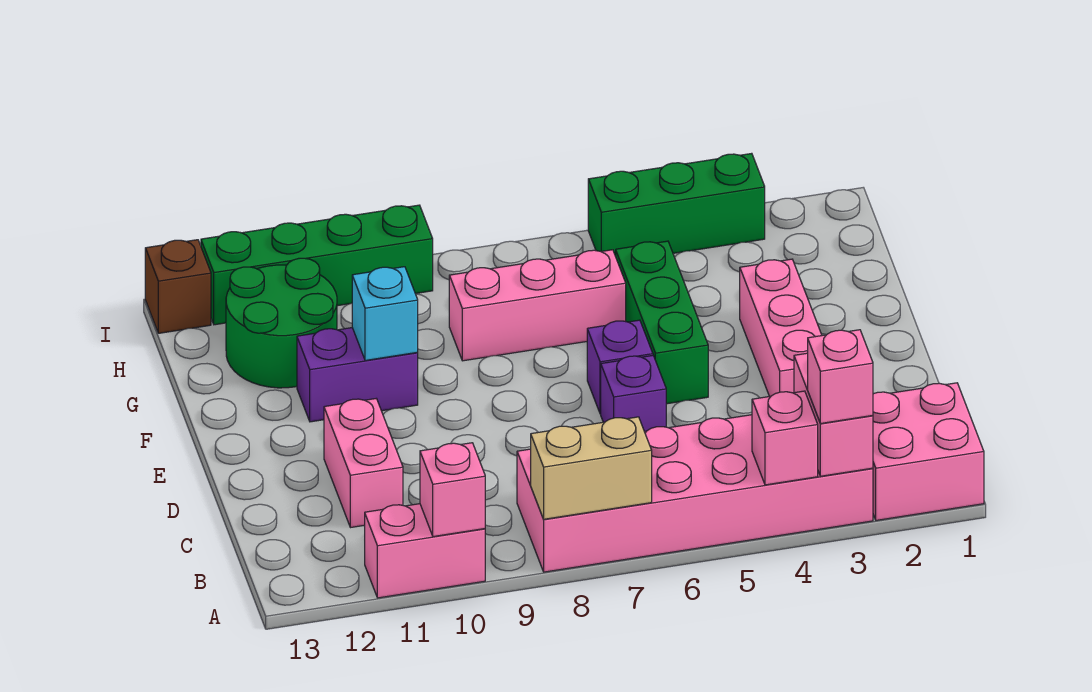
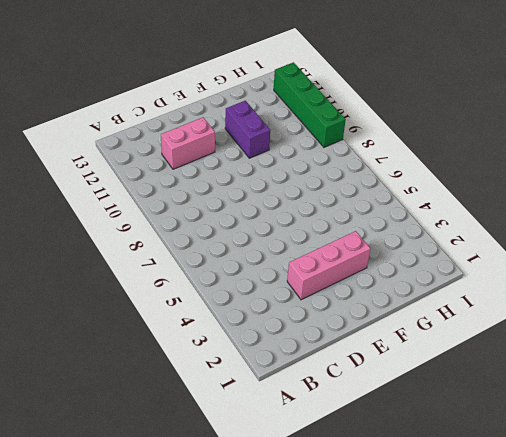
none -> pink 2x2 brick [873,383,984,520]
none -> pink 2x6 brick [517,415,873,572]
none -> pink 1x2 brick [365,504,485,598]

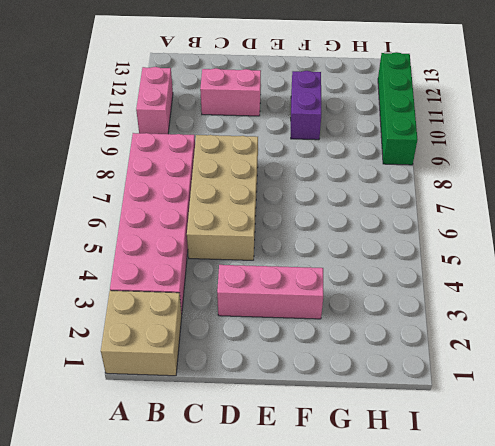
tan 2x2 brick [101,291,182,376] -> pink 2x2 brick [873,383,984,520]
tan 2x4 brick [187,135,258,260] -> purple 1x1 brick [601,356,666,431]
none -> green 1x3 brick [616,241,708,404]
none -> purple 1x1 brick [587,320,653,414]
none -> pink 1x3 brick [449,250,626,361]

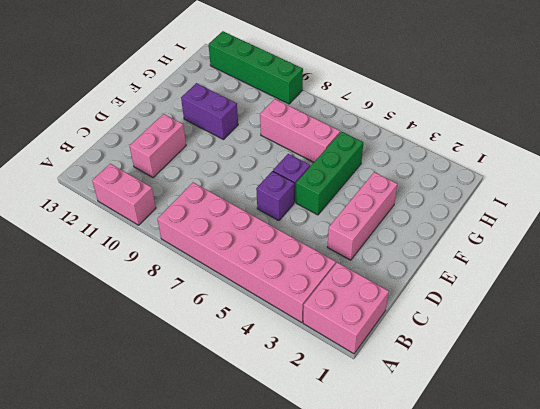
none -> green 2x2 round brick [226,258,337,388]
none -> green 1x3 brick [588,153,765,256]
none -> brown 1x1 brick [145,240,211,333]

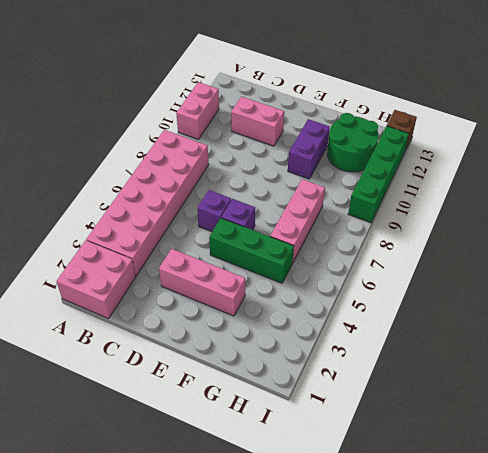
none -> green 1x3 brick [588,153,765,256]
none -> pink 1x2 brick [794,353,873,476]
none -> pink 1x1 brick [752,391,818,485]

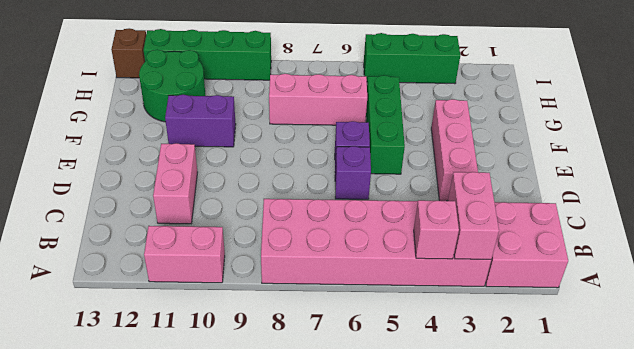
none -> tan 1x2 brick [531,417,652,519]
none -> pink 1x1 brick [420,443,485,537]
none -> cyan 1x1 brick [352,267,418,360]

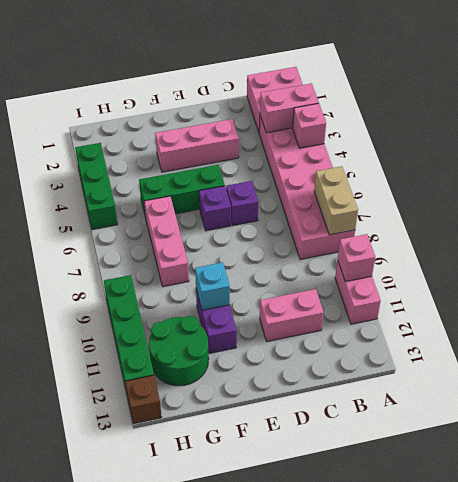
none -> pink 1x1 brick [808,330,873,424]

